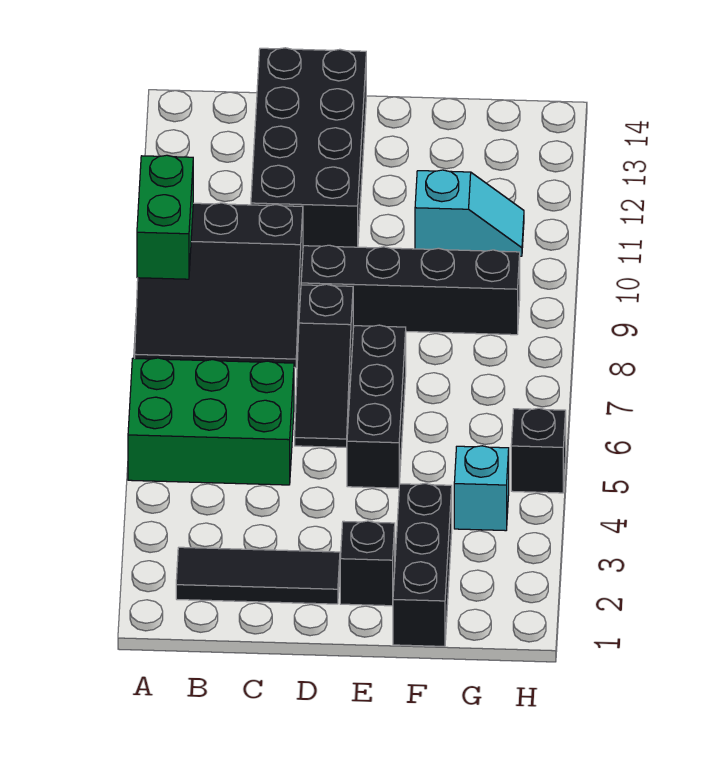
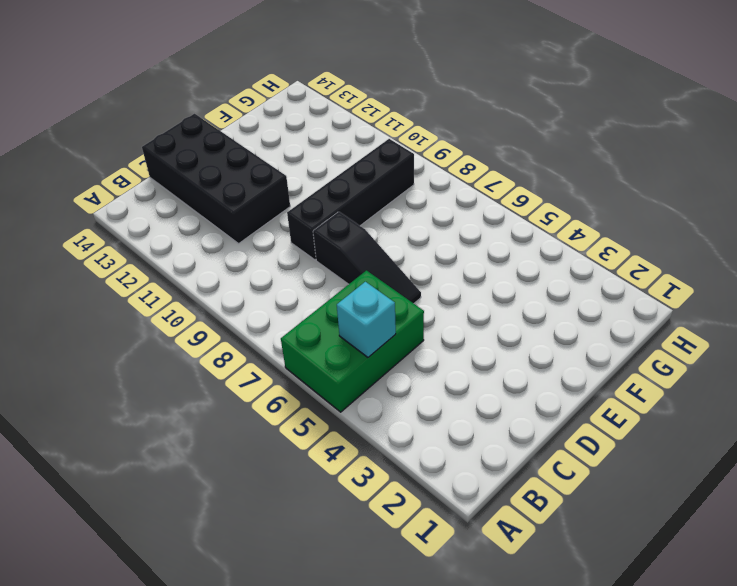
cyan 1x1 brick [337,282,396,357] -> cyan 1x1 brick moved to [454,446,509,531]
none -> black 3x3 slope [135,203,303,368]
none -> black 1x3 tile [176,547,340,604]
none -> black 1x1 brick [340,521,395,606]

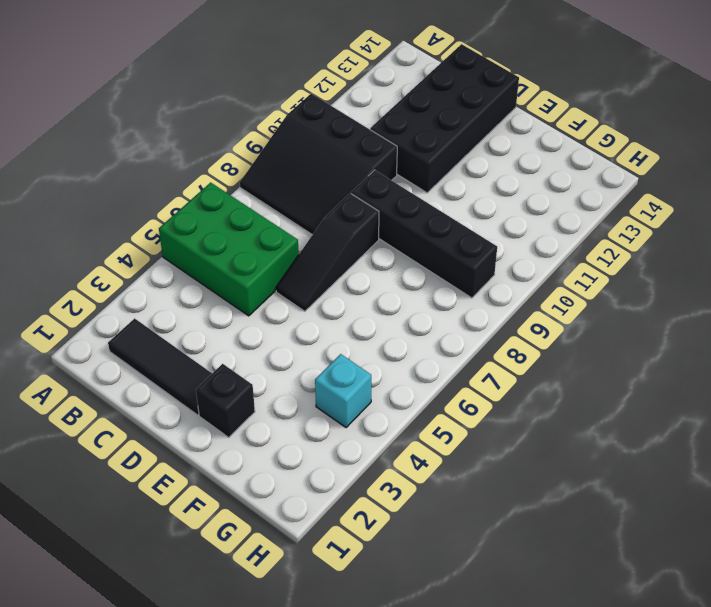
none -> black 1x3 brick [347,325,406,488]
none -> black 1x3 brick [393,483,452,646]
none -> cyan 1x2 slope [415,170,524,256]

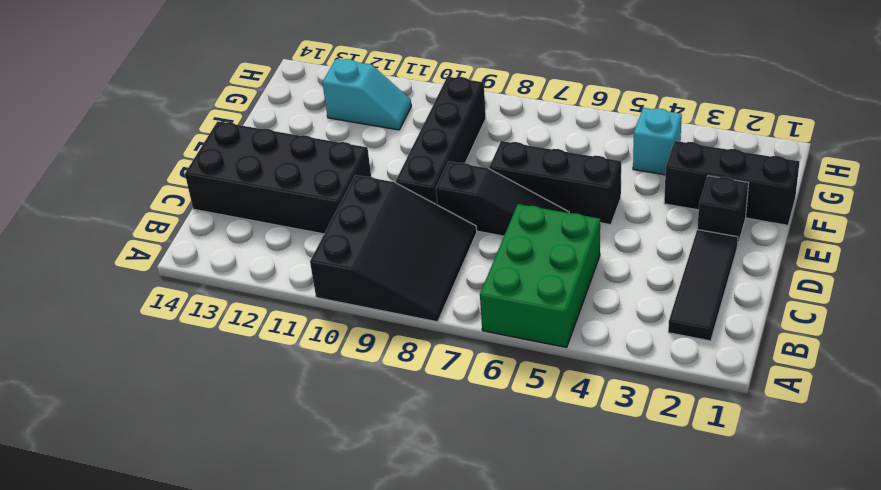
cyan 1x2 slope [322,59,411,130] -> cyan 1x2 slope turned to [415,170,524,256]
none -> black 1x1 brick [511,408,566,493]
none -> green 1x2 brick [137,155,193,279]

